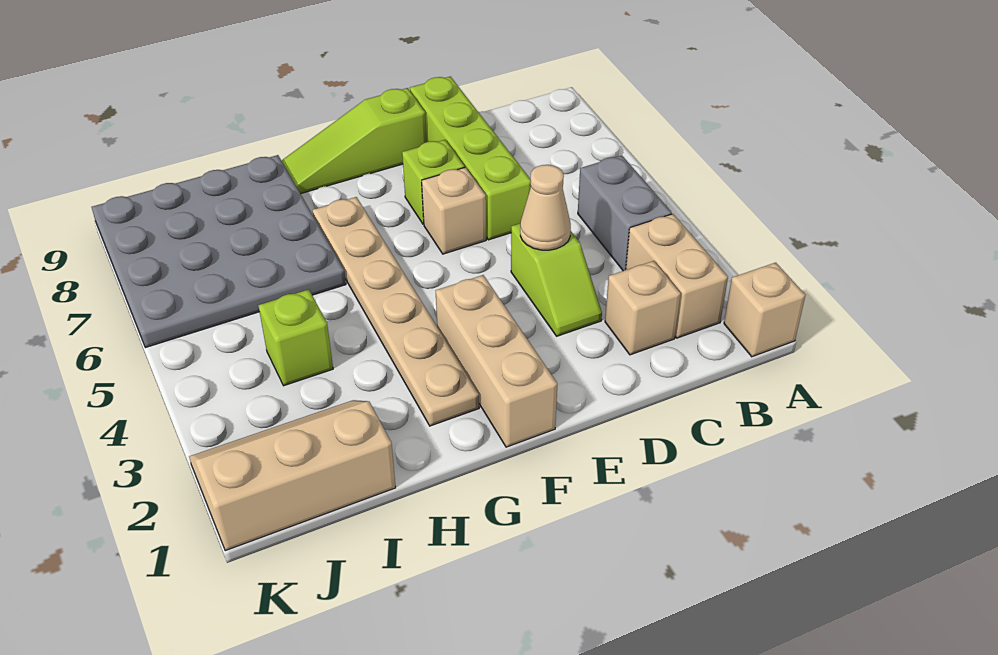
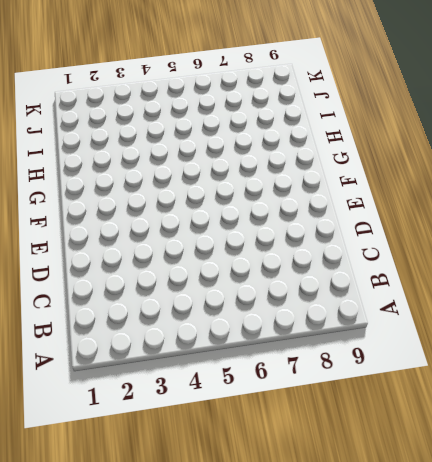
none -> tan 1x1 brick [724,263,806,357]
none -> tan 1x2 brick [626,214,728,338]
none -> grey 1x2 brick [578,156,672,271]

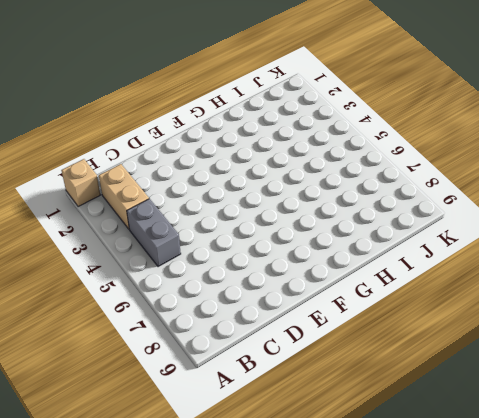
none -> tan 1x1 brick [605,261,681,355]
none -> lime 1x2 slope [511,224,602,336]
none -> lime 1x4 brick [410,76,531,240]

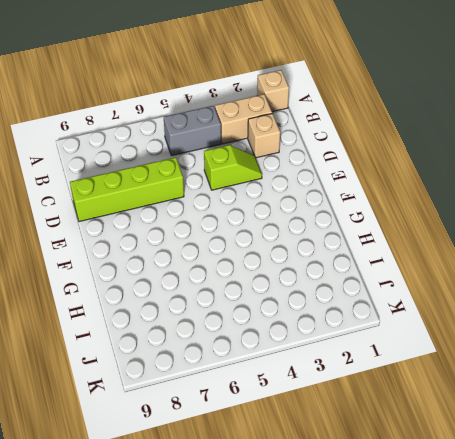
none -> tan 1x1 brick [422,167,486,254]
none -> lime 1x1 brick [402,140,465,224]
none -> lime 1x3 slope [281,88,427,194]

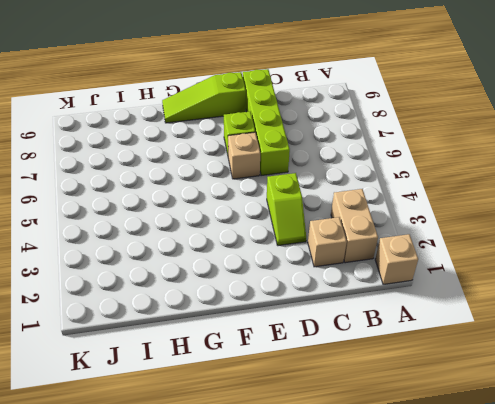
none -> grey 1x2 brick [578,156,672,271]
none -> tan 1x3 brick [436,275,557,447]
none -> tan 1x6 plate [312,197,479,426]

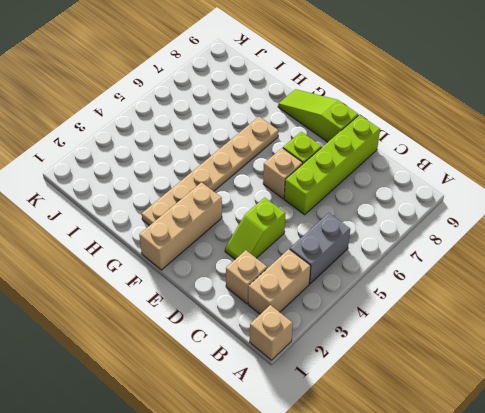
none -> grey 4x4 plate [92,155,346,348]
none -> tan 2x3 slope [189,400,396,551]
none -> lime 1x1 brick [258,289,333,386]

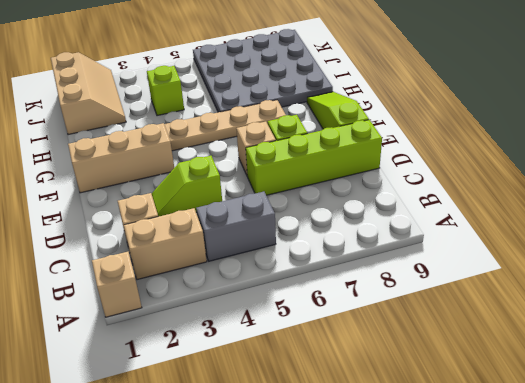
none -> tan 1x1 cone [520,165,571,250]

